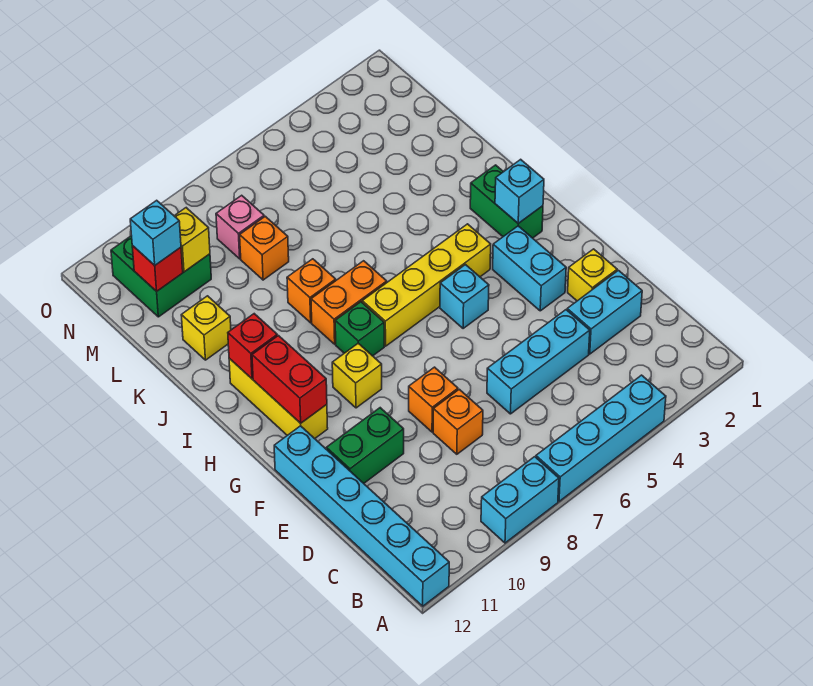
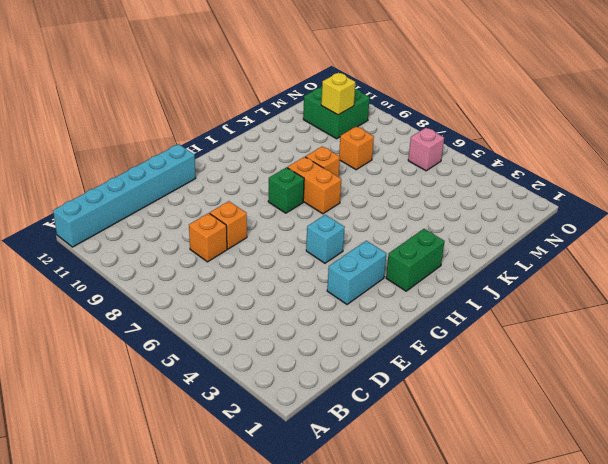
pink 1x1 brick [408,128,444,171] -> pink 1x1 brick moved to [216,195,264,259]
none -> cyan 1x4 brick [536,375,666,501]
none -> cyan 1x2 brick [481,457,559,543]
none -> cyan 1x2 brick [567,270,642,354]

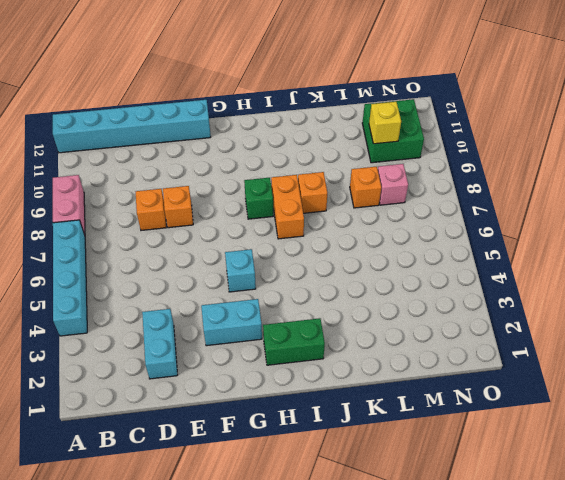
pink 1x2 brick [53,175,85,235] -> cyan 1x2 brick [481,457,559,543]
none -> cyan 1x3 brick [487,310,590,414]
none -> yellow 1x1 brick [568,249,617,301]
none -> green 1x2 brick [327,408,404,483]

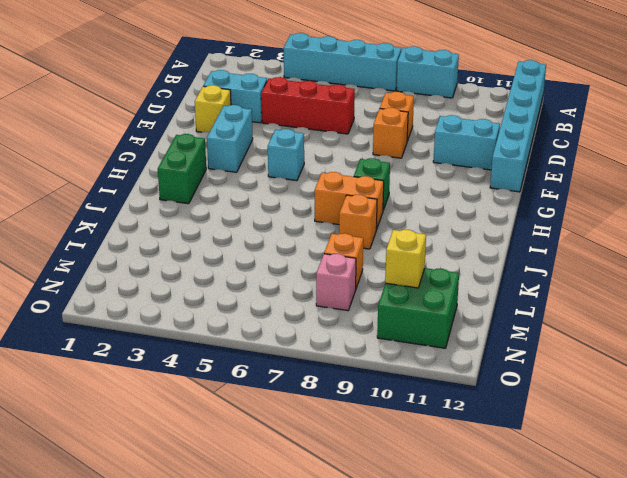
red 1x3 brick [261,77,355,134] -> cyan 1x3 brick [487,310,590,414]
cyan 1x2 brick [433,115,500,170] -> green 1x2 brick [327,408,404,483]
none -> yellow 1x1 brick [332,343,382,408]
none -> yellow 1x3 brick [229,358,328,439]
none -> yellow 1x4 brick [362,224,491,346]

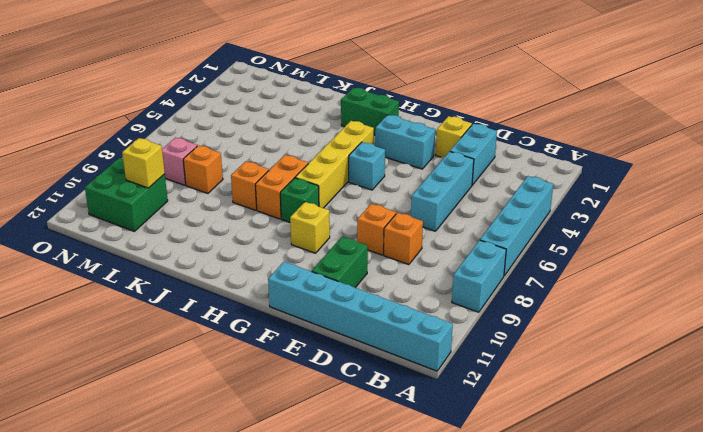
none -> yellow 1x3 brick [229,358,328,439]
none -> yellow 1x1 brick [181,296,231,360]
none -> red 1x2 brick [252,336,327,423]

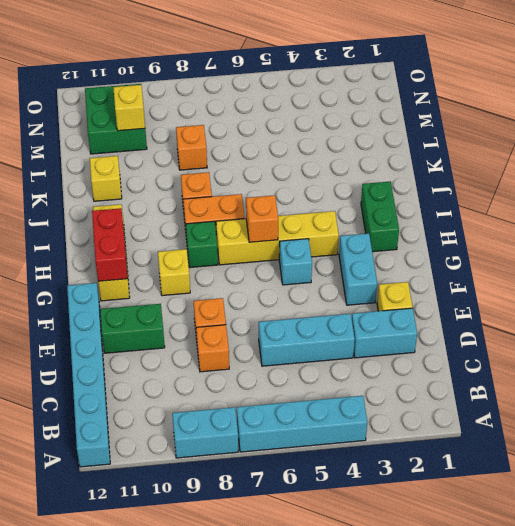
orange 1x1 brick [246,195,278,242] -> none
none -> pink 1x1 brick [216,195,264,259]
none -> cyan 1x1 brick [495,159,544,223]
none -> red 1x1 brick [228,314,277,379]

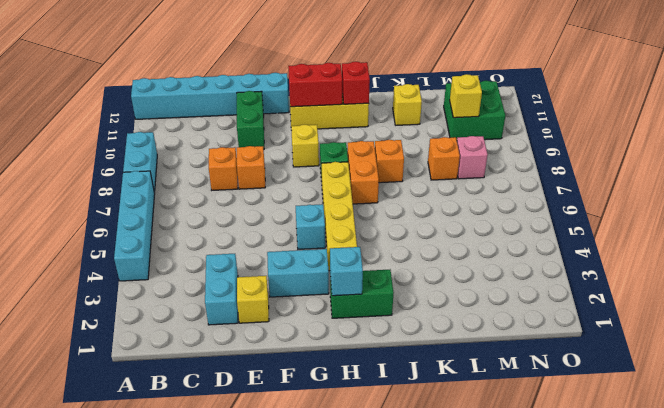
none -> cyan 1x3 brick [487,310,590,414]
none -> red 1x1 brick [132,246,183,291]
none -> cyan 1x1 brick [130,200,181,265]

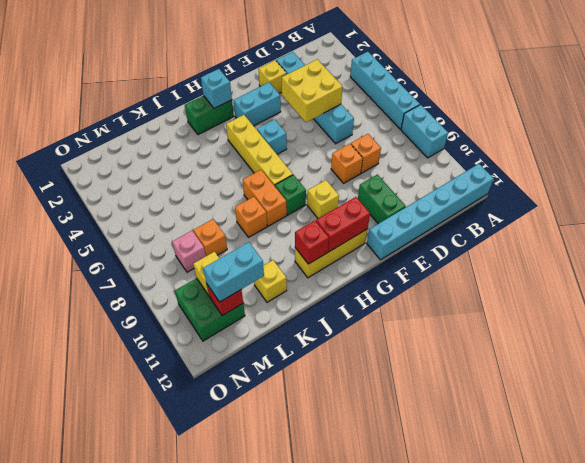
yellow 2x2 brick [282,59,343,122] -> none
cyan 1x2 brick [203,242,264,302] -> cyan 1x1 brick [130,200,181,265]

